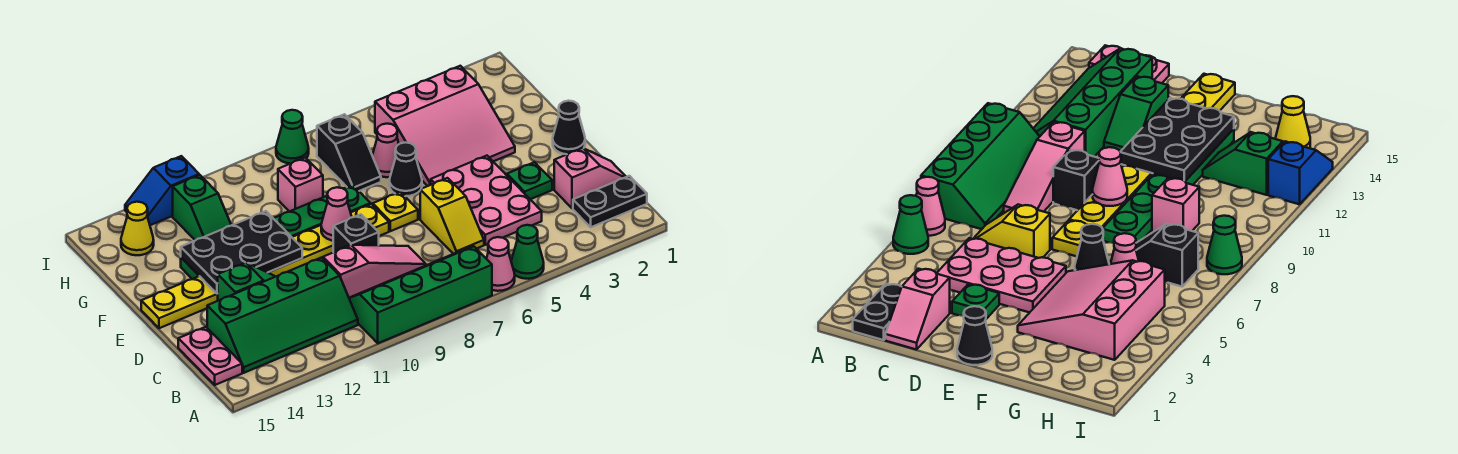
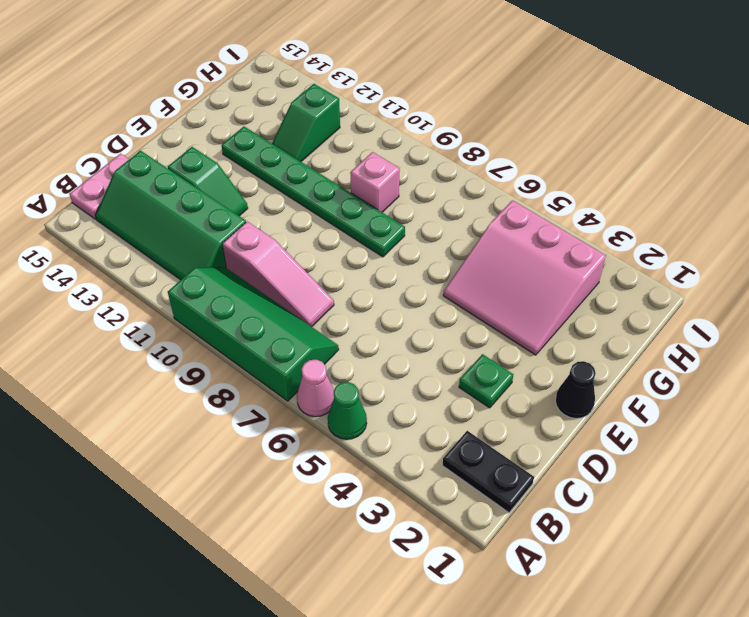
none -> pink 1x2 slope [554,148,626,208]
none -> pink 2x3 plate [431,156,542,245]
none -> yellow 1x2 slope [420,178,484,254]

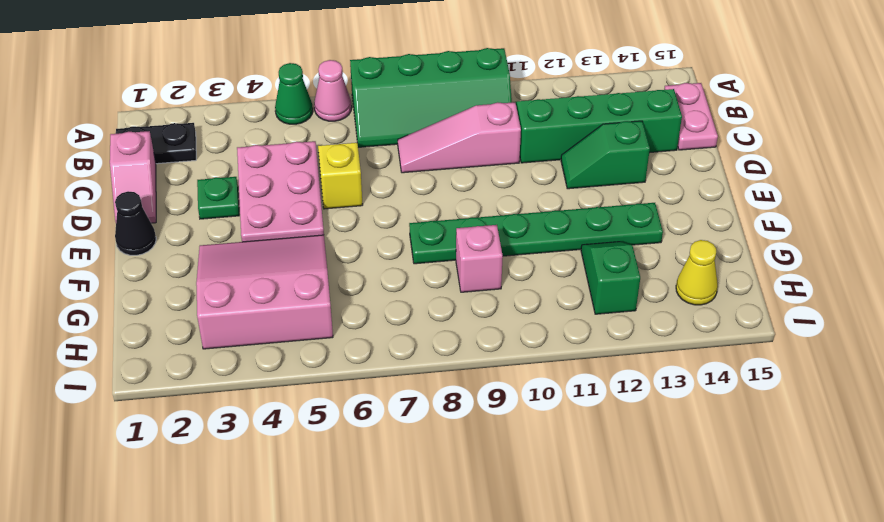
pink 1x2 slope [110,131,156,223] -> pink 1x2 slope turned to [554,148,626,208]
none -> black 1x1 brick [333,214,379,252]
none -> yellow 1x1 plate [373,192,418,231]
none -> yellow 1x8 plate [141,204,389,328]

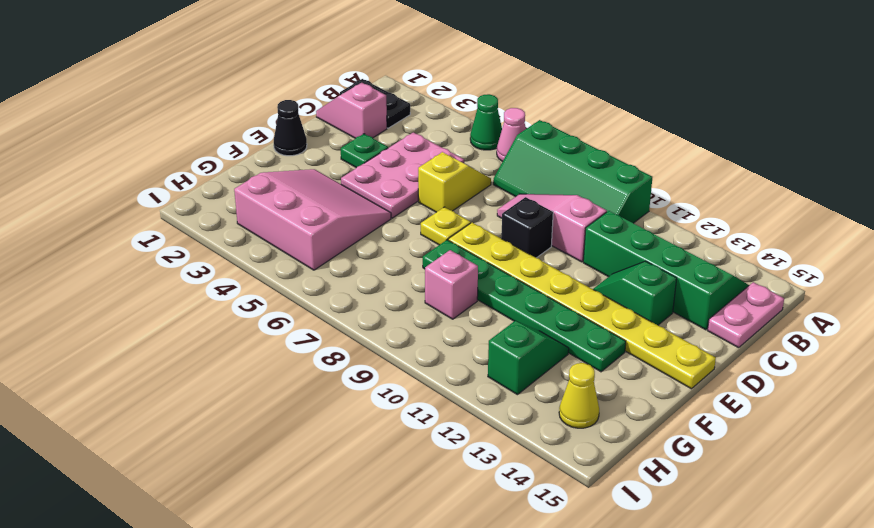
none -> black 1x1 cone [389,142,422,196]
none -> pink 1x1 cone [372,124,399,177]
none -> black 1x2 slope [317,114,381,191]

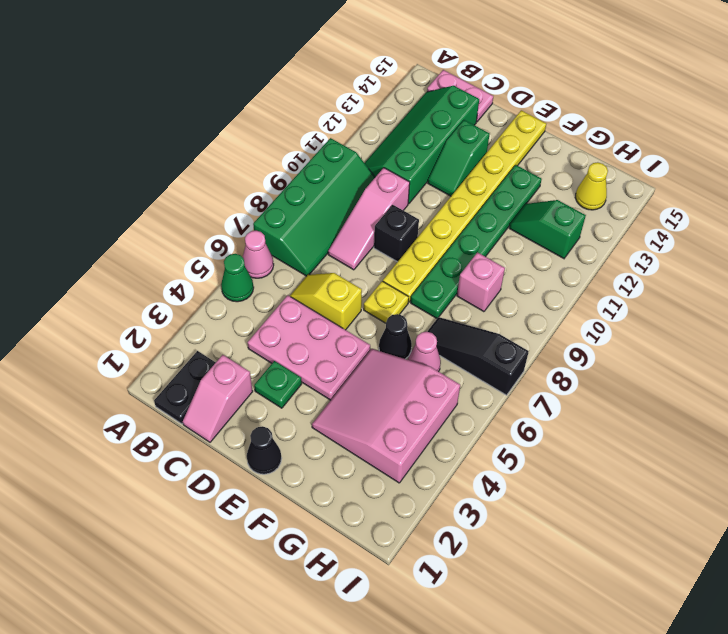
black 1x3 slope [427,317,529,395] -> black 1x2 slope [317,114,381,191]
none -> green 1x1 cone [276,110,309,164]
none -> blue 1x2 slope [125,156,199,225]
none -> pink 1x1 cone [321,187,352,241]

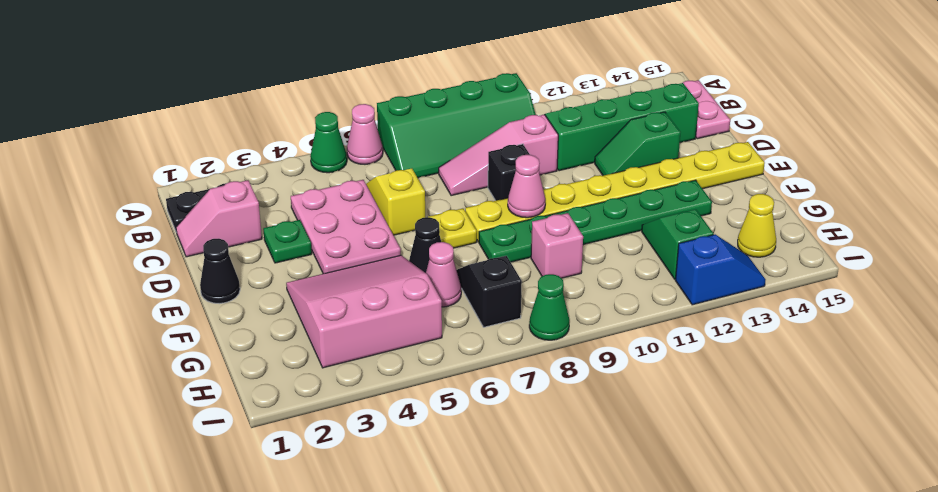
none -> black 2x3 plate [181,211,302,294]

